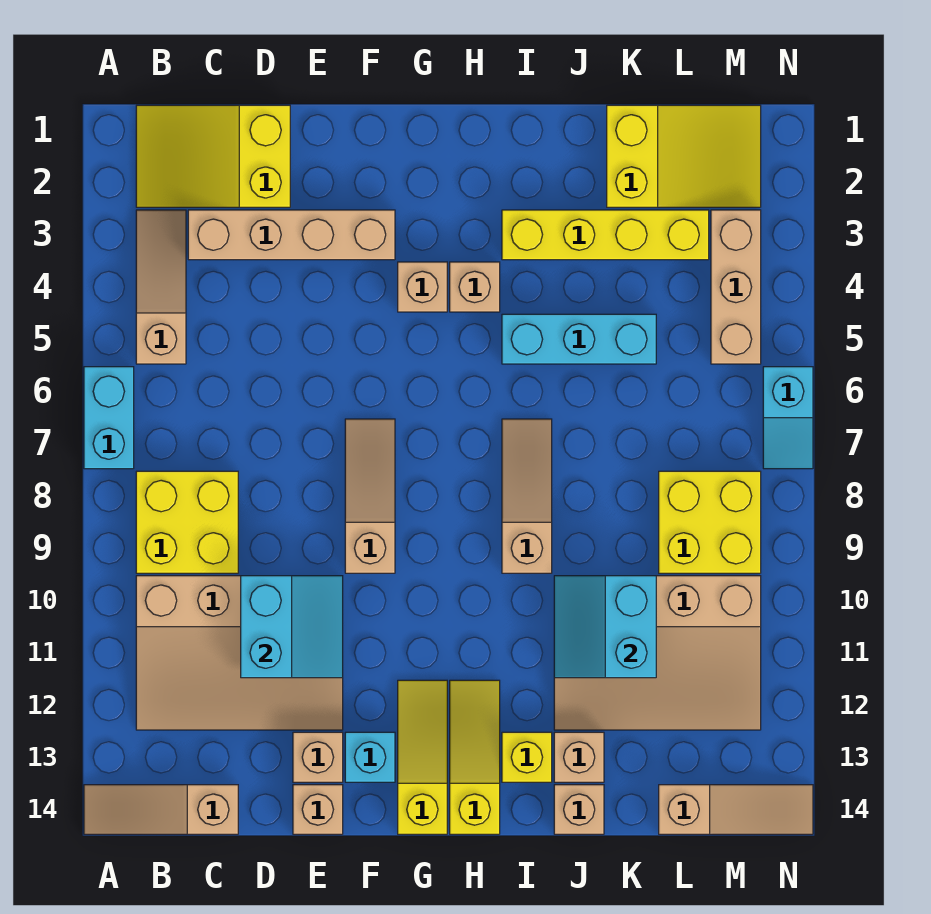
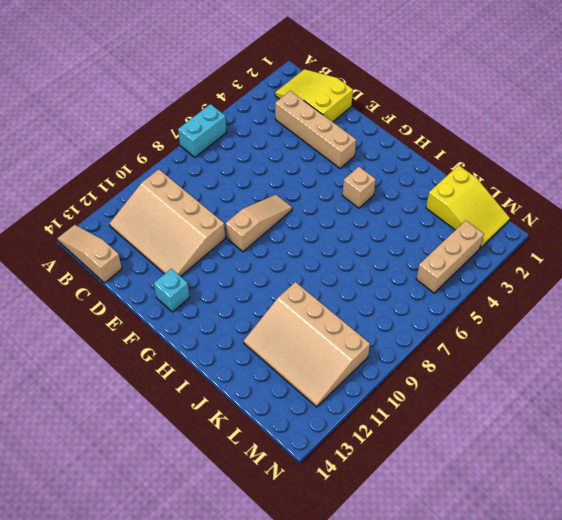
none -> tan 1x3 slope [136,210,186,364]
none -> yellow 2x2 brick [136,471,238,573]
none -> tan 1x1 brick [293,732,343,782]

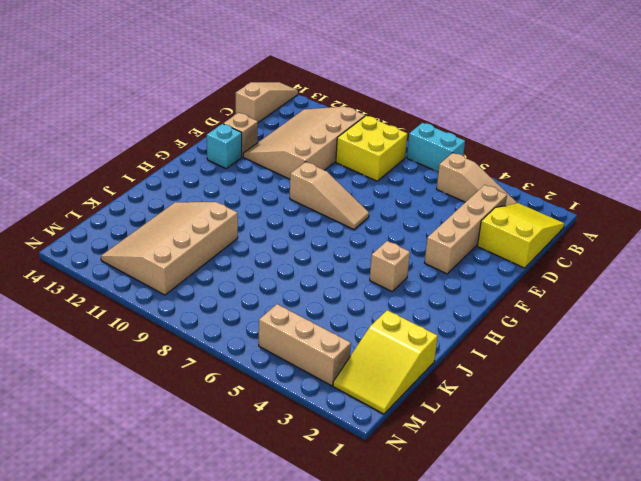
none -> tan 1x1 brick [293,785,343,834]
none -> tan 1x1 brick [398,262,447,312]
none -> yellow 1x3 slope [398,680,447,834]

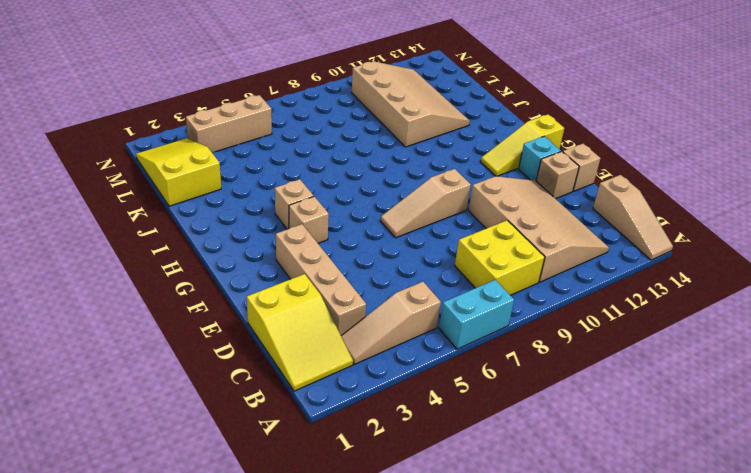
none -> yellow 1x3 slope [450,680,500,834]
none -> yellow 1x4 brick [502,210,709,260]
none -> cyan 1x3 brick [502,314,656,364]

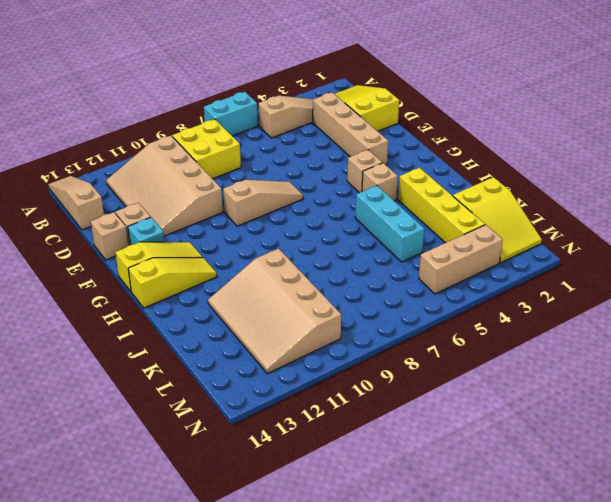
none -> tan 1x3 slope [502,419,552,573]
none -> yellow 1x1 brick [502,732,552,782]
none -> tan 1x1 brick [554,732,604,782]

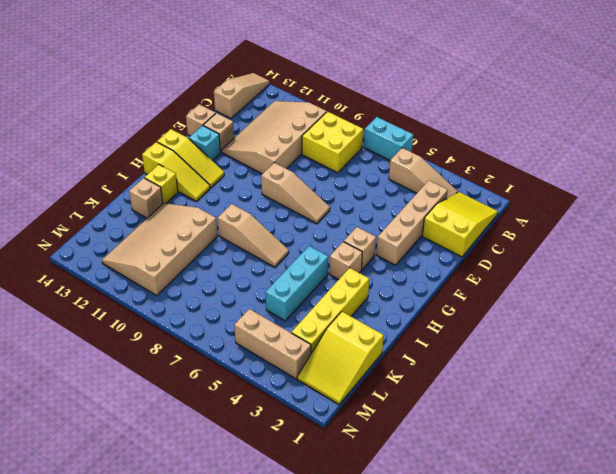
none -> tan 1x1 brick [554,785,604,834]
none -> yellow 2x2 brick [659,471,761,573]
none -> tan 1x3 slope [659,785,813,834]

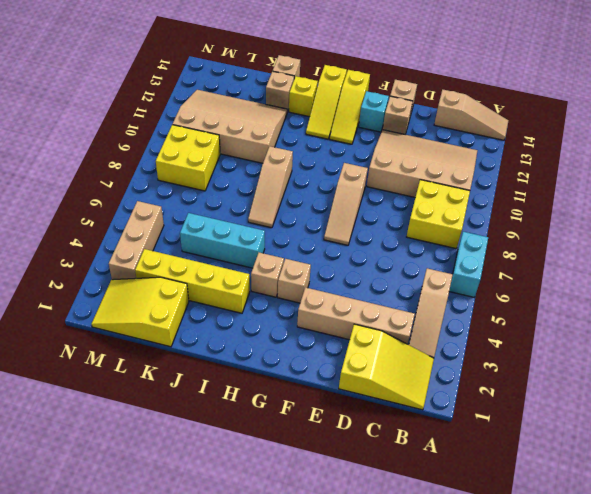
none -> tan 1x3 slope [659,785,813,834]
none -> cyan 1x2 slope [763,367,813,469]
none -> cyan 2x2 slope [241,576,343,678]

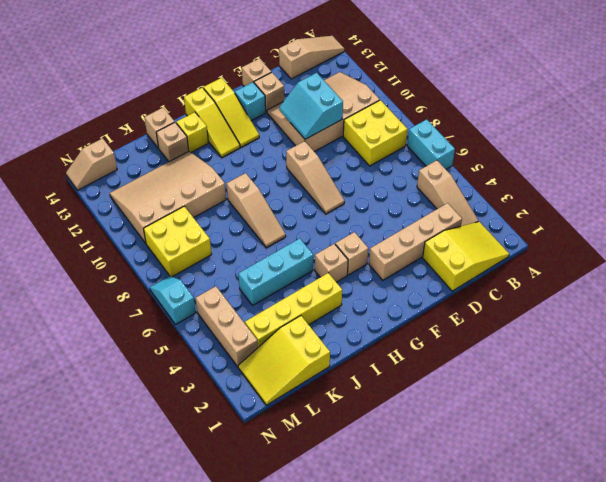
tan 1x2 slope [66,138,117,190] -> tan 1x3 slope [659,785,813,834]
none -> cyan 2x2 slope [554,576,656,678]

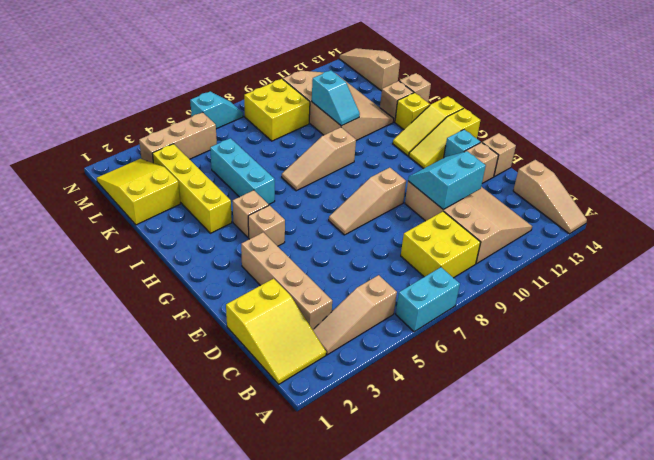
cyan 1x2 slope [312,70,360,126] -> cyan 2x2 slope [554,576,656,678]

